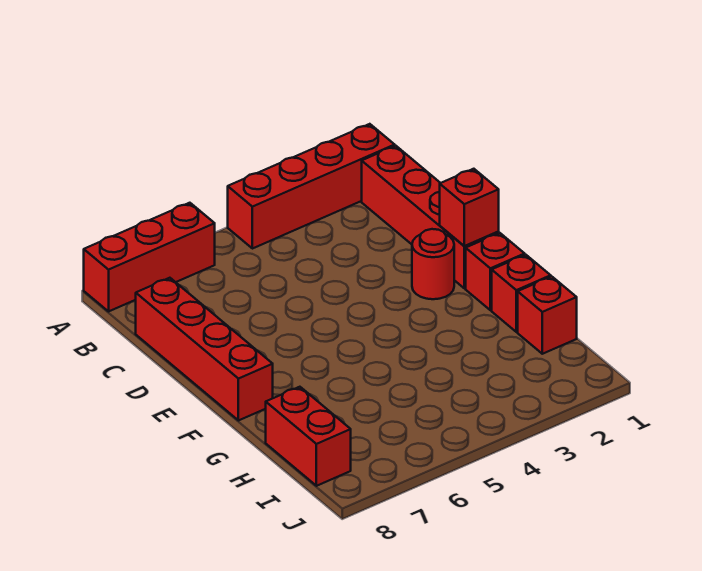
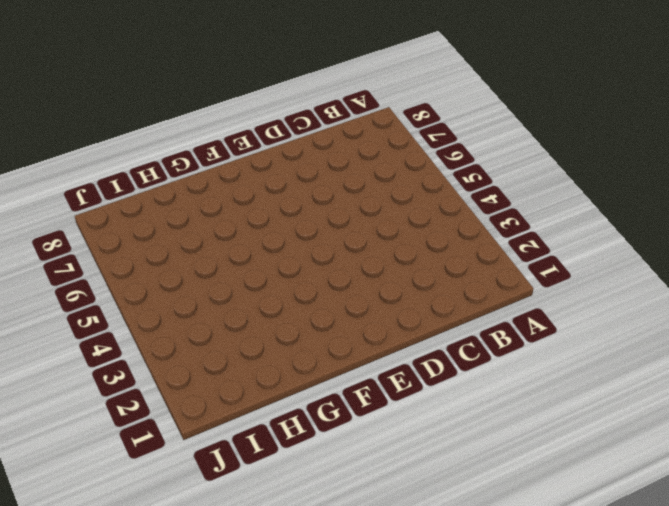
none -> red 1x4 brick [228,124,395,249]
none -> red 1x3 brick [84,203,215,311]

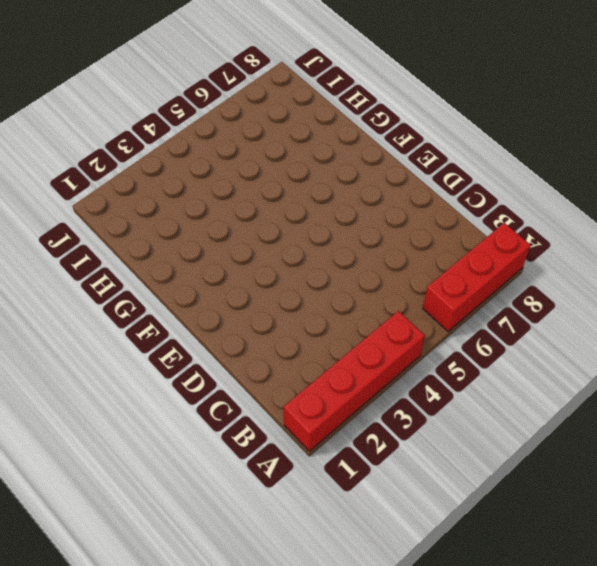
none -> red 1x4 brick [362,146,499,288]
none -> red 1x4 brick [136,278,273,421]

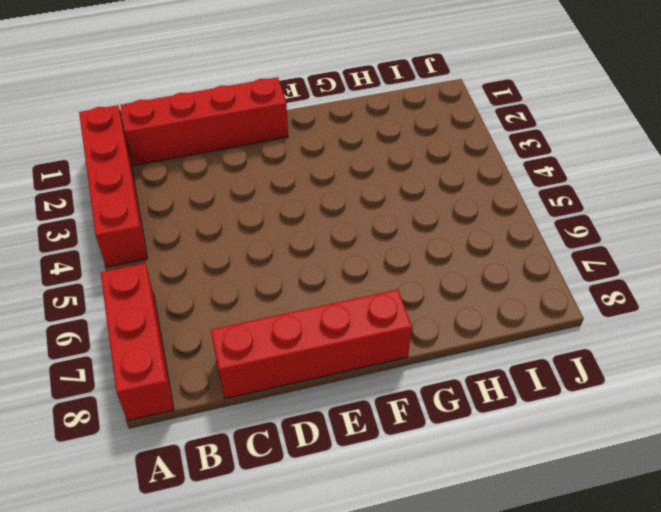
none -> red 1x1 round brick [412,229,454,299]
none -> red 1x1 brick [466,233,525,310]

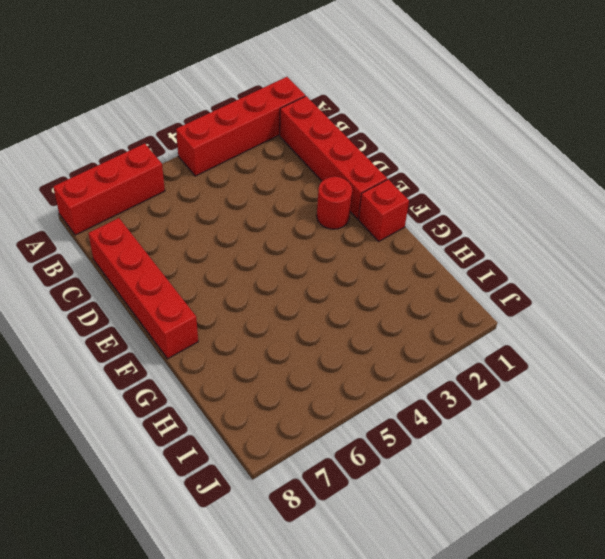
none -> red 1x1 brick [492,255,551,332]
none -> red 1x1 brick [518,276,577,354]

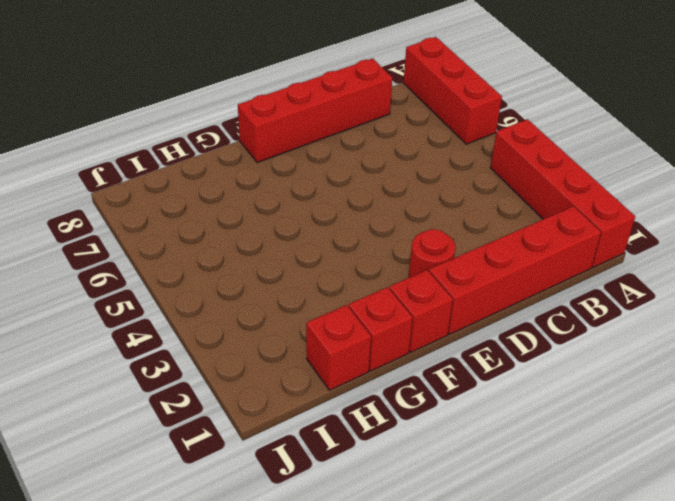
none -> red 1x2 brick [266,387,351,486]
none -> red 1x1 brick [440,169,499,246]

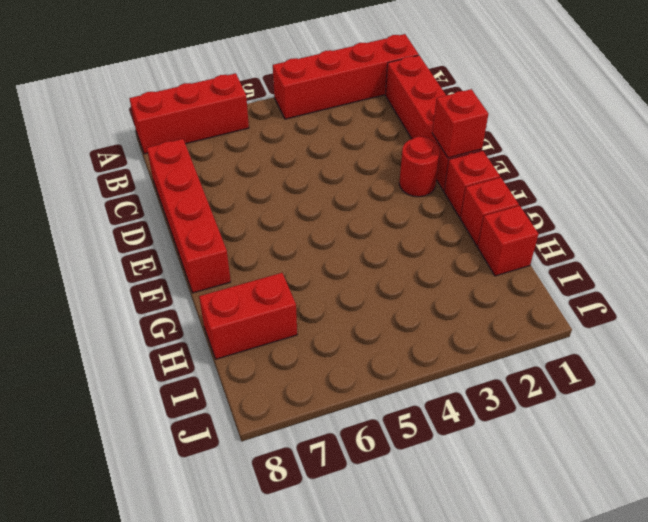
red 1x2 brick [199,273,297,359] -> red 1x2 brick turned to [266,387,351,486]

